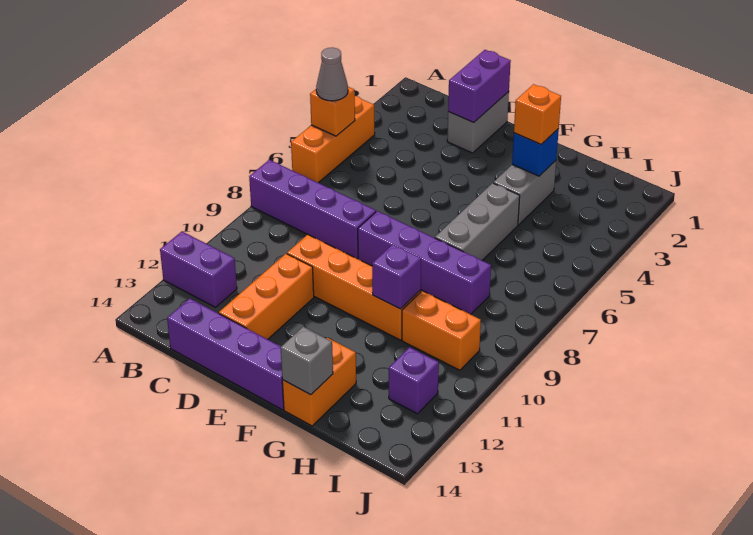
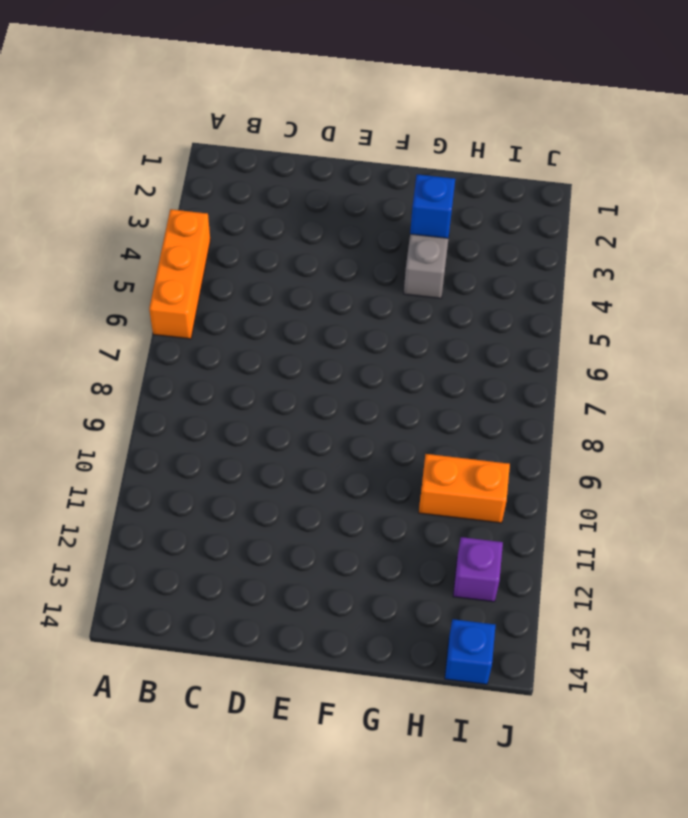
blue 1x1 brick [445,619,496,684] -> none
none -> purple 1x4 brick [249,160,376,258]
none -> purple 1x2 brick [160,232,237,307]
none -> purple 1x4 brick [167,298,284,410]

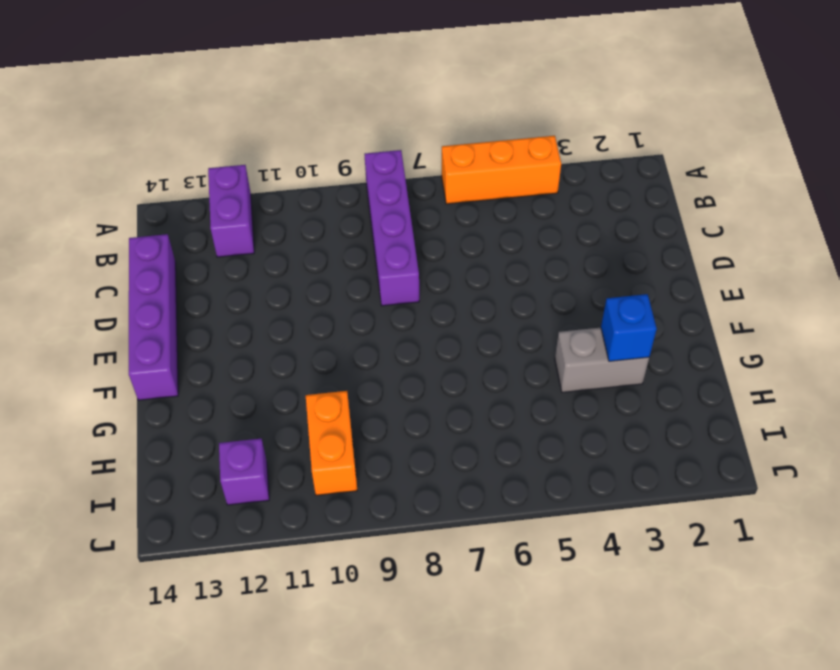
none -> grey 1x2 brick [447,92,509,153]
none -> orange 1x4 brick [287,235,421,340]
none -> orange 1x3 brick [219,254,314,339]

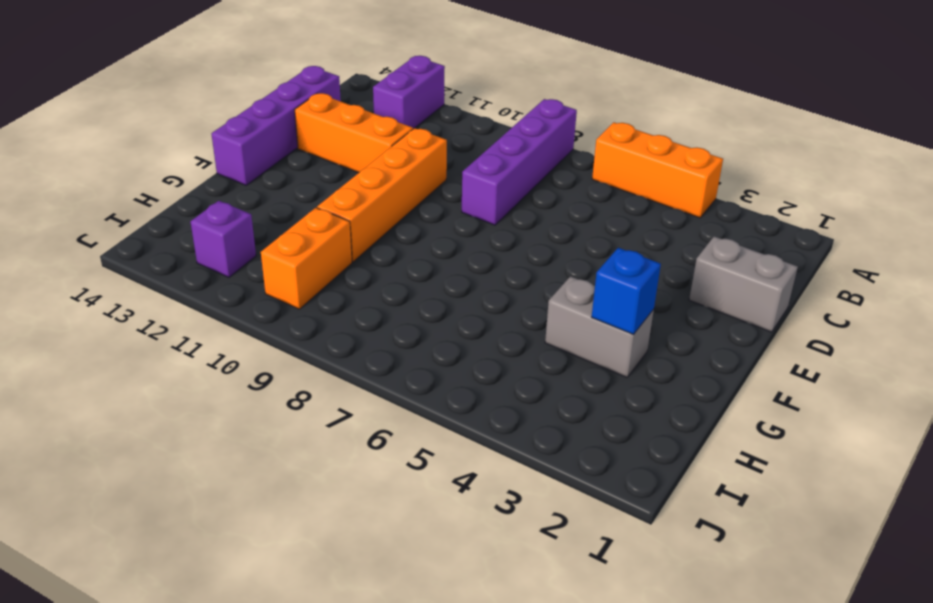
none -> purple 1x4 brick [358,211,491,314]
none -> grey 1x3 brick [435,183,520,260]
none -> orange 1x2 brick [282,338,356,426]

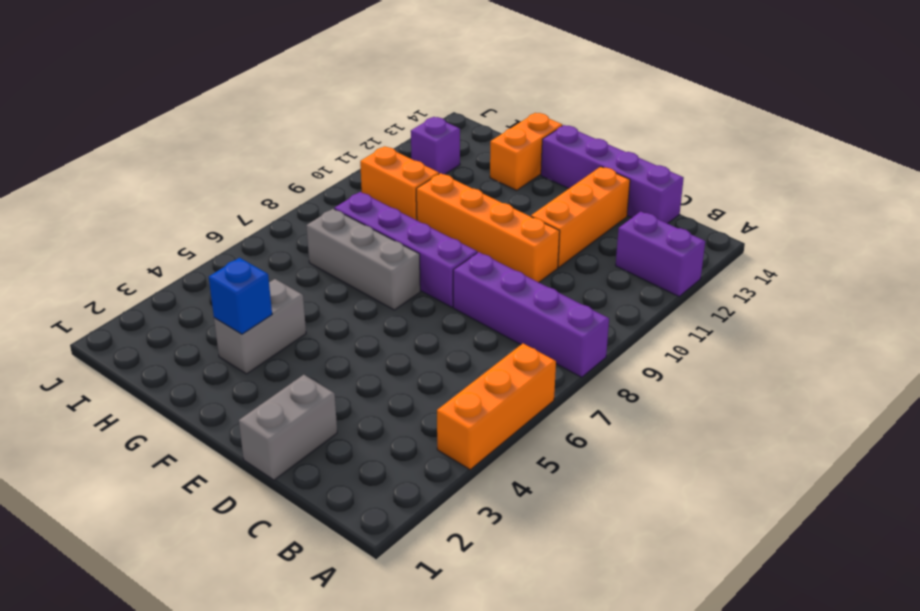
grey 1x3 brick [306,209,420,310] -> grey 1x3 brick turned to [435,183,520,260]
none -> orange 1x1 brick [310,87,355,136]
none -> purple 1x2 brick [448,50,511,122]
none -> purple 1x1 brick [372,244,421,309]

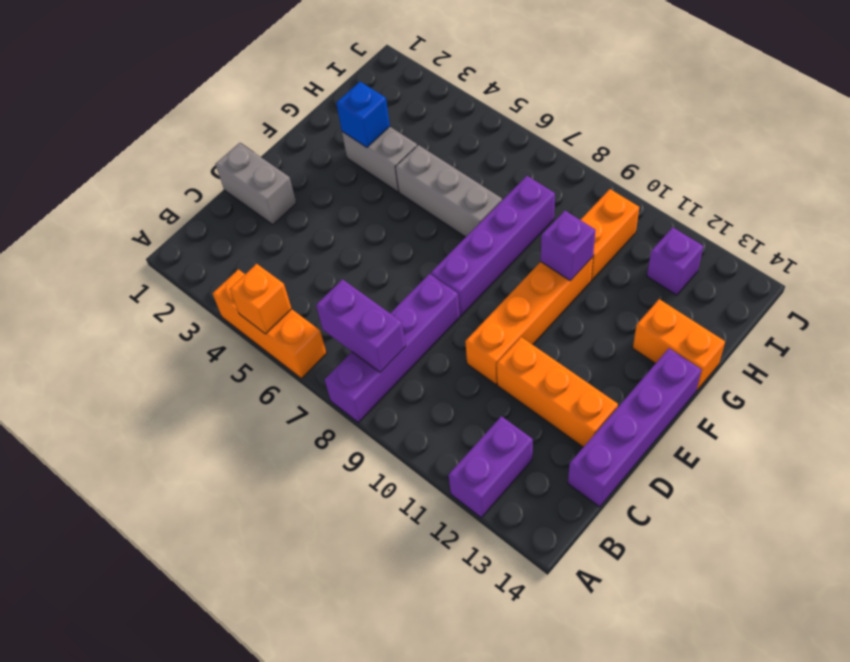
purple 1x2 brick [316,279,406,372] -> purple 1x2 brick moved to [448,50,511,122]
none -> grey 1x1 brick [281,327,333,395]
none -> grey 1x1 cone [316,47,348,101]
none -> orange 1x1 brick [514,84,561,144]

